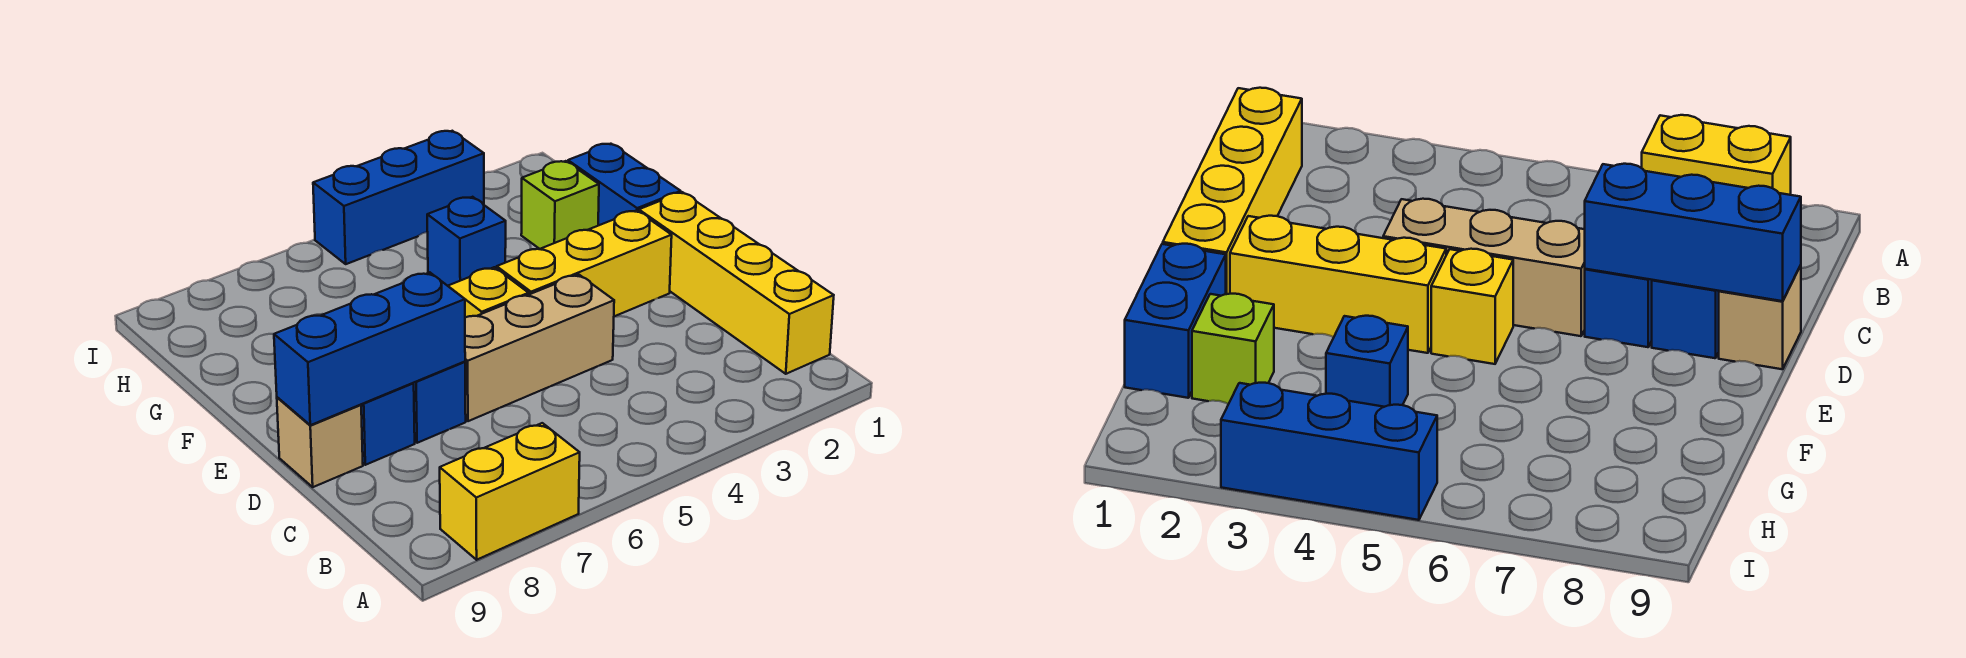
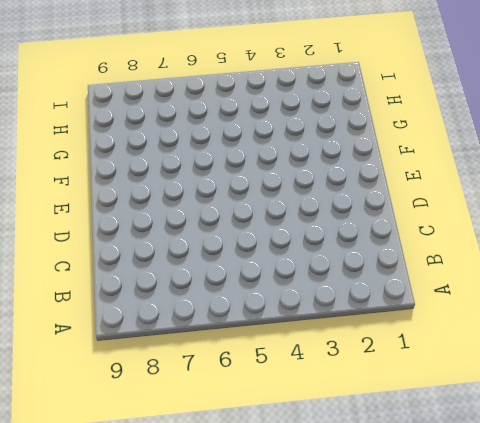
none -> yellow 1x2 brick [440,423,580,560]
none -> yellow 1x4 brick [639,192,834,374]
none -> tan 1x3 brick [465,275,614,421]

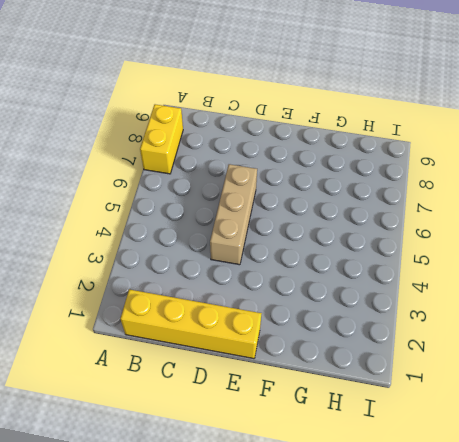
none -> blue 1x1 brick [414,362,466,443]
none -> blue 1x1 brick [361,383,415,465]
none -> tan 1x1 brick [277,397,363,487]

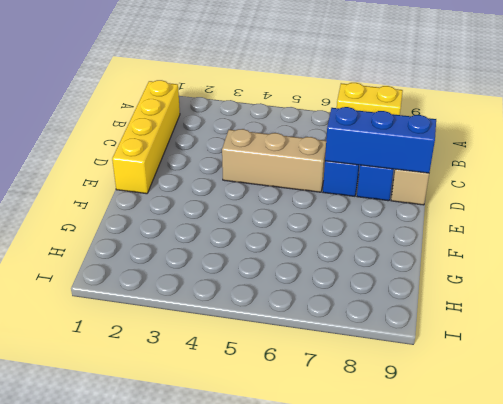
none -> yellow 1x3 brick [497,210,672,317]
none -> yellow 1x1 brick [448,267,529,317]
none -> blue 1x2 brick [568,144,681,225]

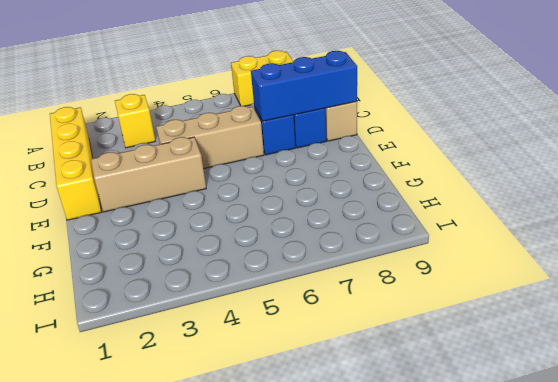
yellow 1x1 brick [115,94,155,148] -> yellow 1x1 brick moved to [448,267,529,317]
tan 1x3 brick [91,137,206,212] -> yellow 1x3 brick [497,210,672,317]
none -> blue 1x2 brick [568,144,681,225]
none -> lime 1x1 brick [521,161,599,249]
none -> blue 1x1 brick [427,197,506,286]

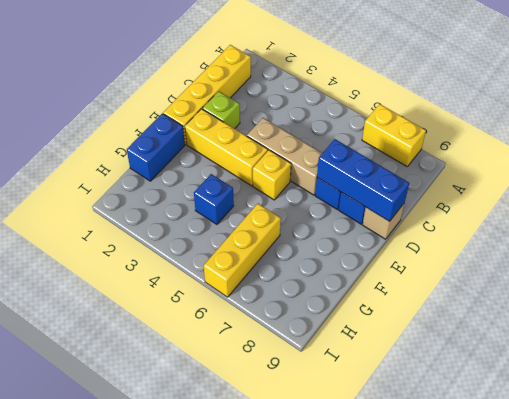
lime 1x1 brick [202,91,240,129] -> lime 1x1 brick moved to [521,161,599,249]
yellow 1x3 brick [204,204,281,297] -> none
none -> blue 1x3 brick [313,131,484,264]

